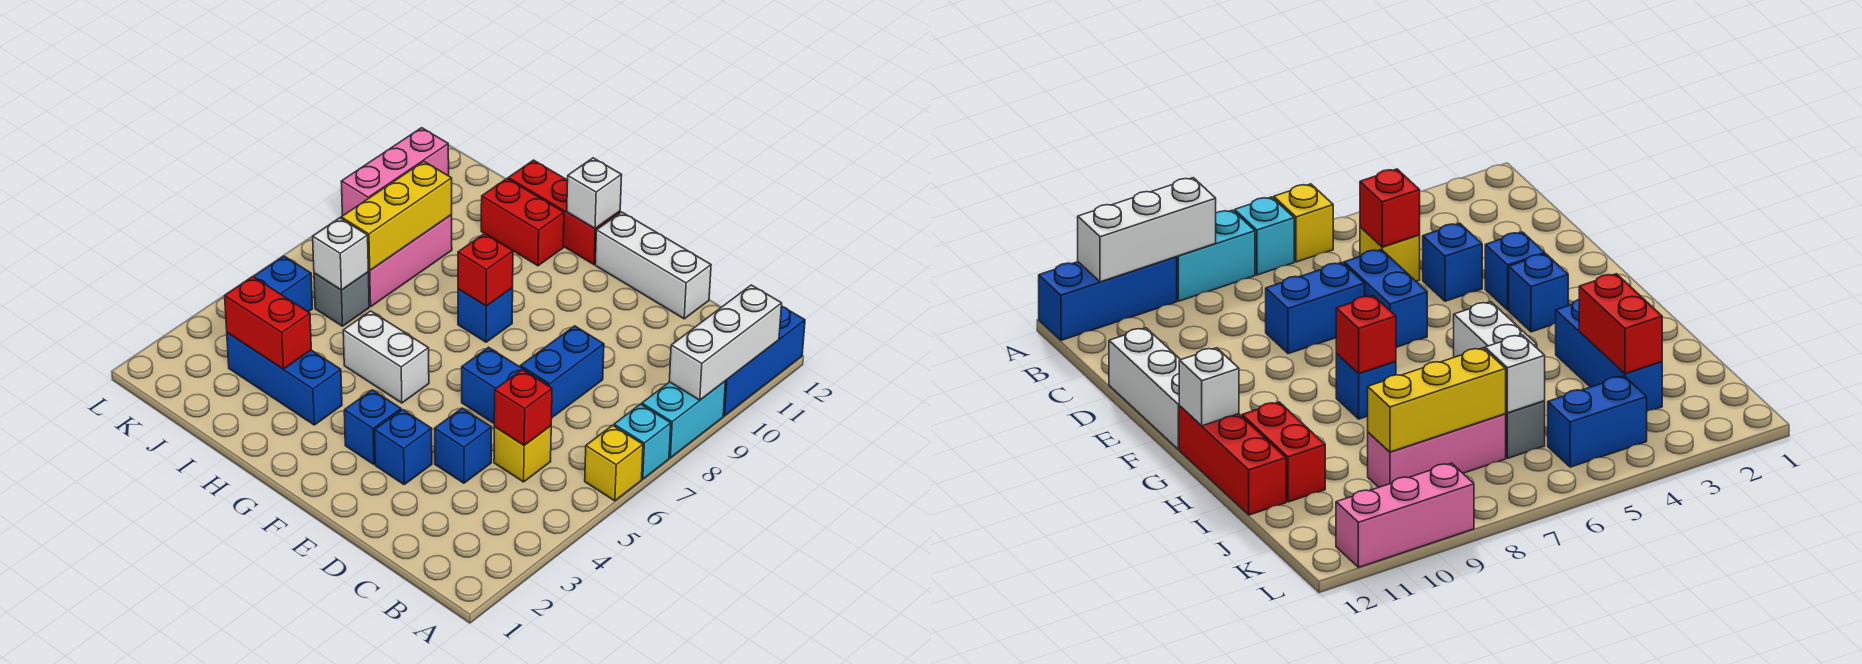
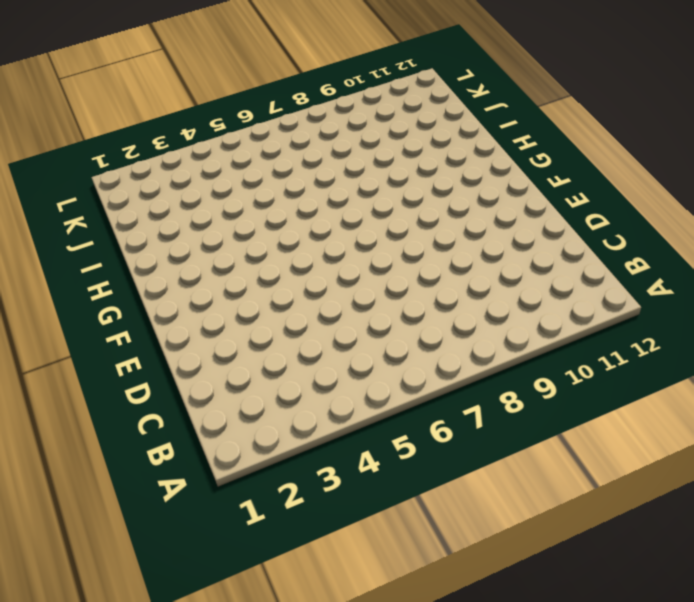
none -> yellow 1x1 brick [585,425,643,501]
none -> cyan 1x1 brick [614,404,671,479]
none -> cyan 1x2 brick [642,381,726,458]

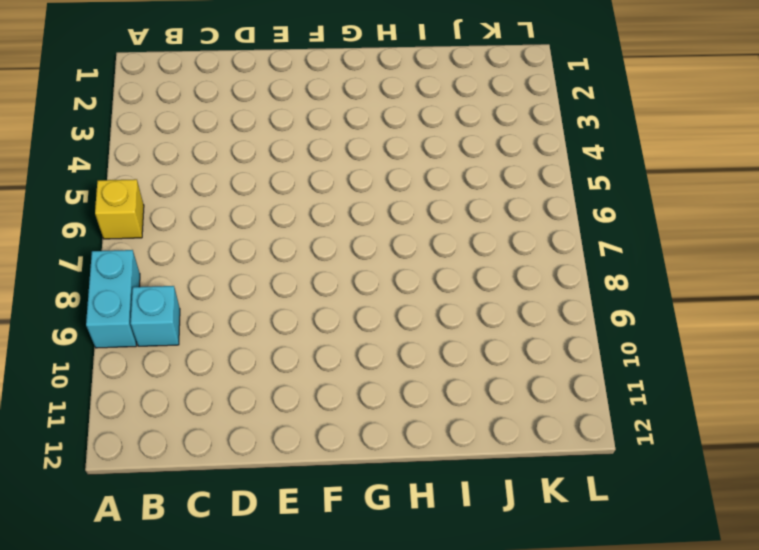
cyan 1x1 brick [131,286,180,346] -> cyan 1x1 brick moved to [614,404,671,479]
none -> blue 1x3 brick [723,307,805,416]
none -> yellow 1x1 brick [494,426,551,482]
none -> blue 1x1 brick [435,408,492,483]

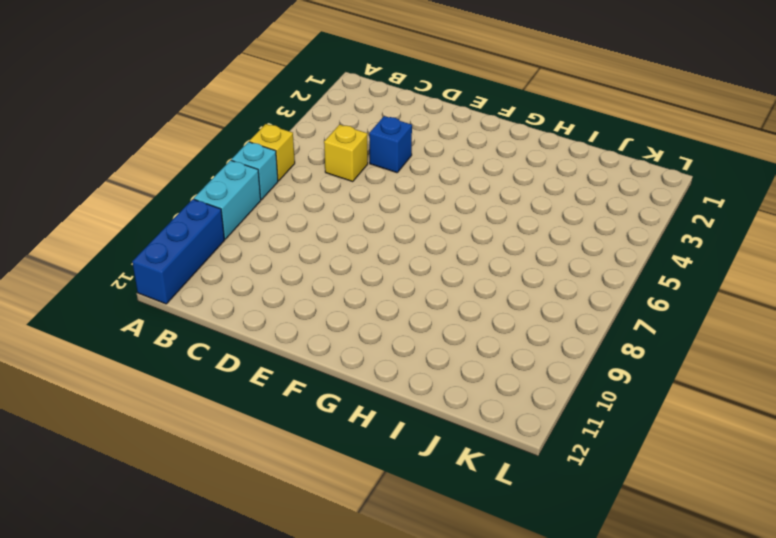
none -> blue 1x2 brick [462,347,548,423]
none -> blue 1x2 brick [520,326,604,417]
none -> white 1x3 brick [595,212,711,319]

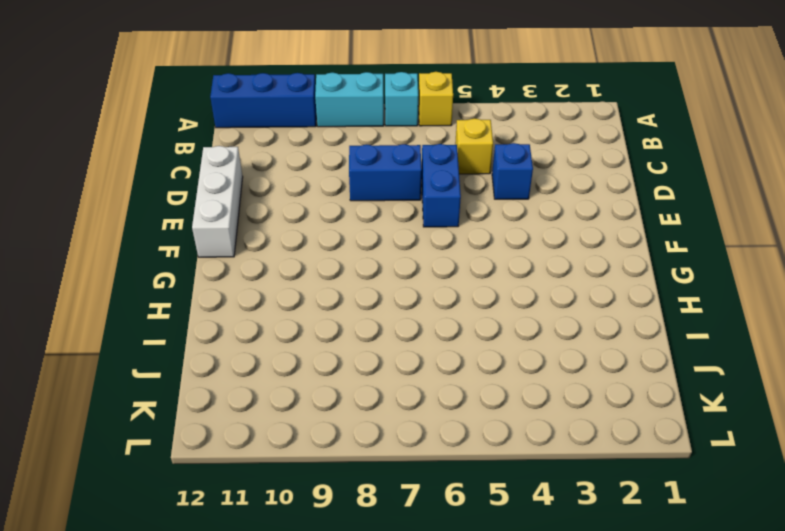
none -> blue 1x1 brick [375,410,432,484]
none -> blue 1x1 brick [344,390,401,464]
none -> white 1x2 brick [343,311,429,403]

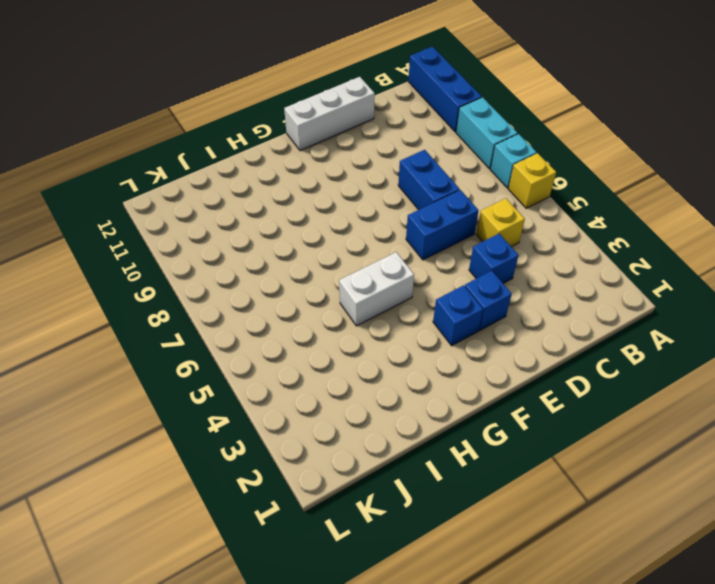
none -> blue 1x1 brick [458,288,513,342]
none -> red 1x3 brick [508,160,620,265]
none -> blue 1x3 brick [227,333,342,425]

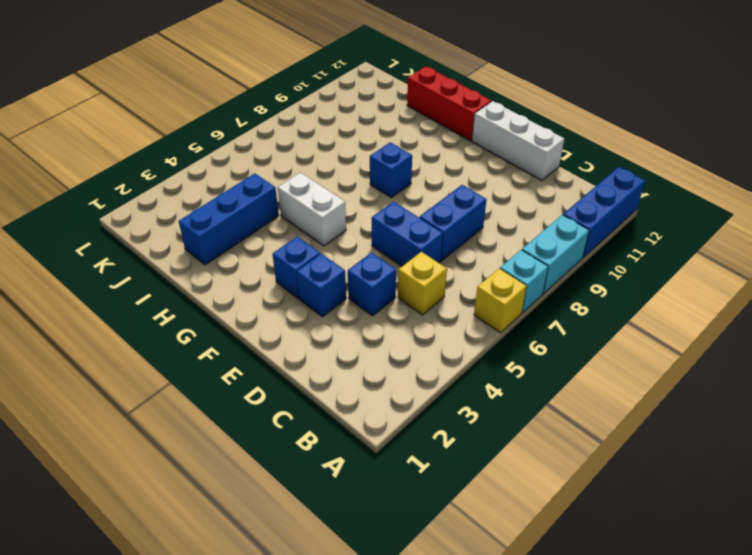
blue 1x3 brick [179,173,279,265] -> blue 1x3 brick turned to [227,333,342,425]
none -> red 1x2 brick [481,179,564,266]
none -> grey 1x1 brick [314,272,369,326]
none -> pink 1x3 brick [368,215,452,307]

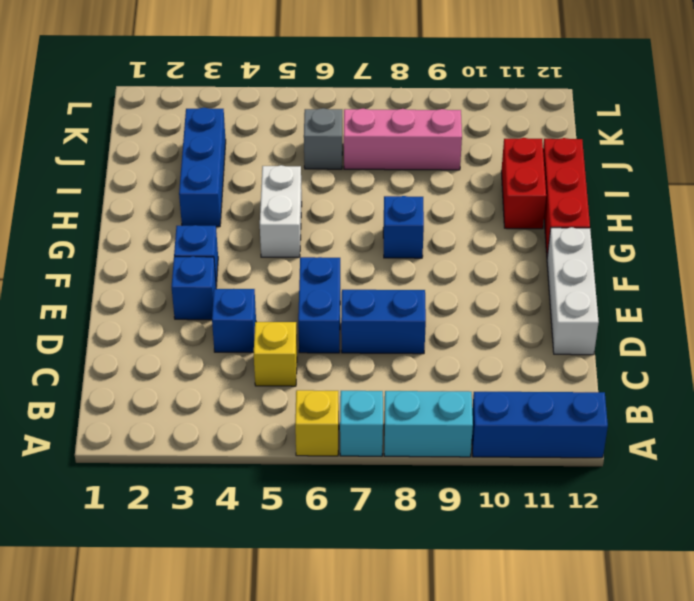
none -> blue 1x2 brick [254,256,312,312]
none -> pink 1x3 brick [341,128,449,216]
none -> white 1x3 brick [669,285,782,400]

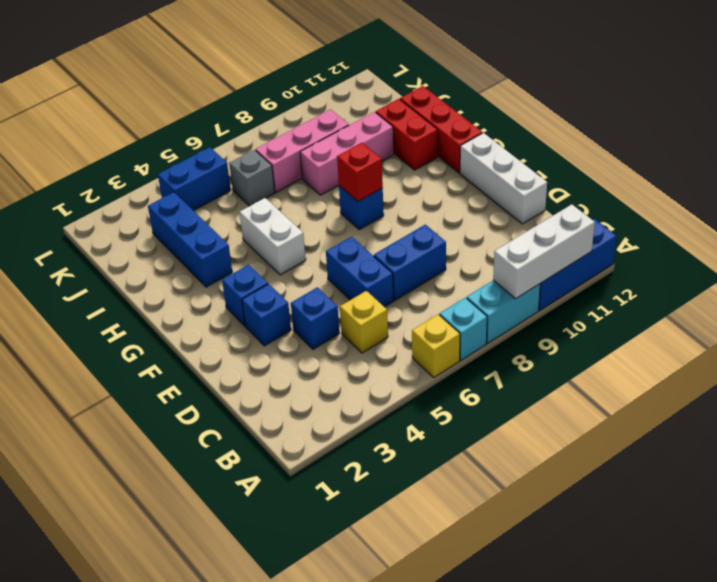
pink 1x3 brick [300,112,394,195] -> pink 1x3 brick moved to [341,128,449,216]
none -> red 1x1 brick [494,370,552,445]
none -> white 1x1 brick [567,158,622,228]
none -> red 1x2 brick [225,277,311,369]

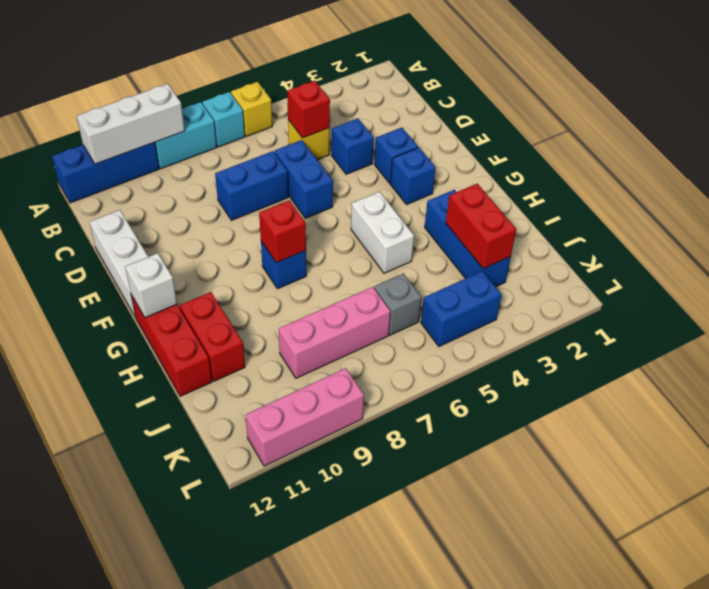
none -> white 1x1 brick [313,218,368,290]
none -> yellow 1x3 brick [341,162,452,270]

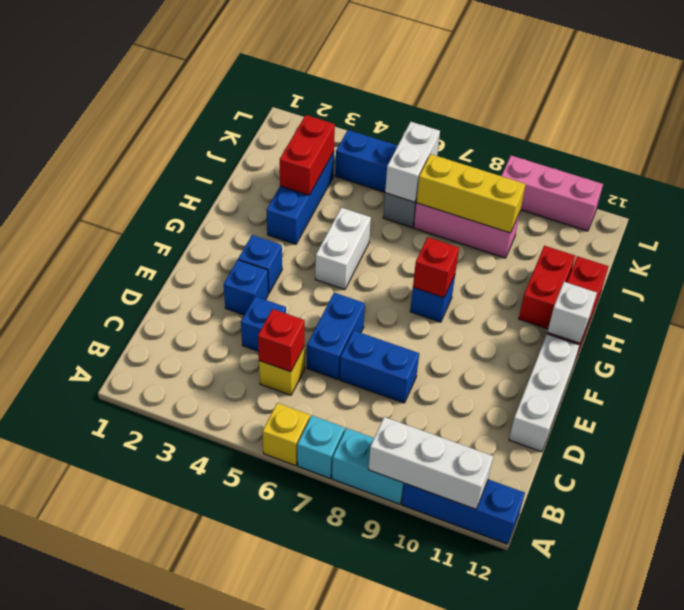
white 1x2 brick [385,122,440,202] -> white 1x1 brick [313,218,368,290]

